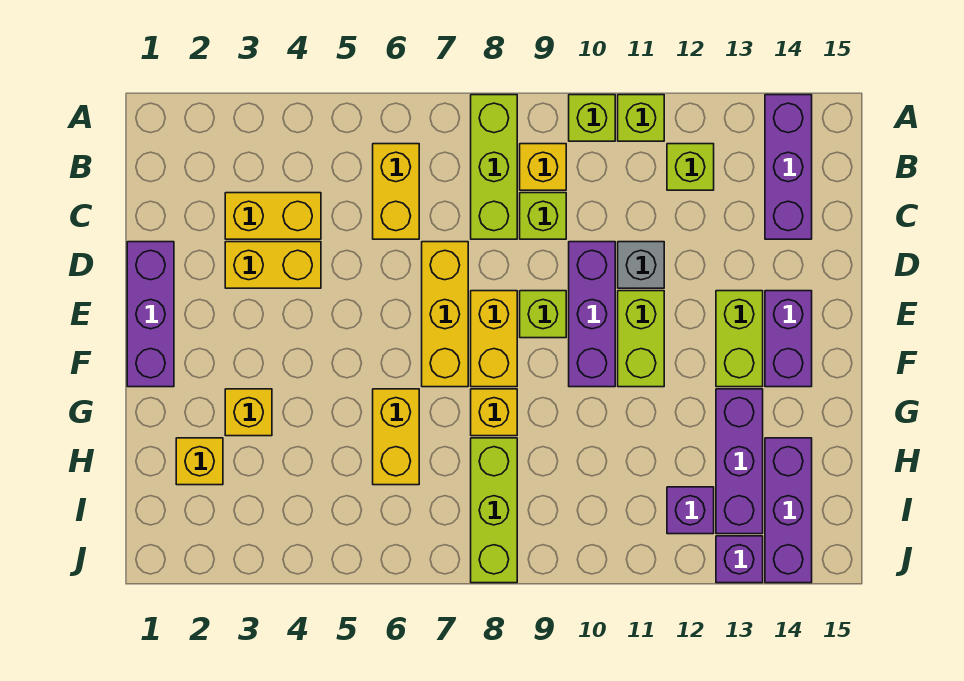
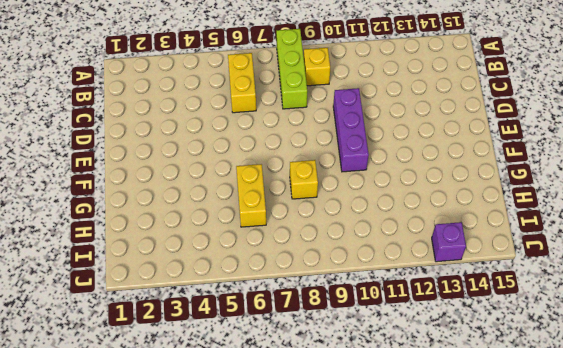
none -> lime 1x1 brick [569,95,615,141]
none -> lime 1x1 brick [618,95,664,141]
none -> purple 1x3 brick [765,95,812,239]

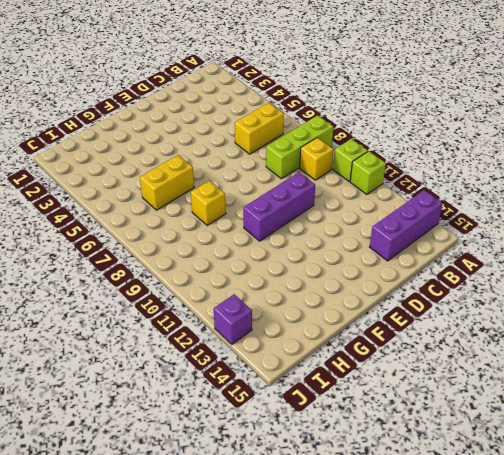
none -> lime 1x1 brick [667,144,714,190]
none -> yellow 1x2 brick [225,193,321,239]
none -> lime 1x1 brick [520,193,566,239]

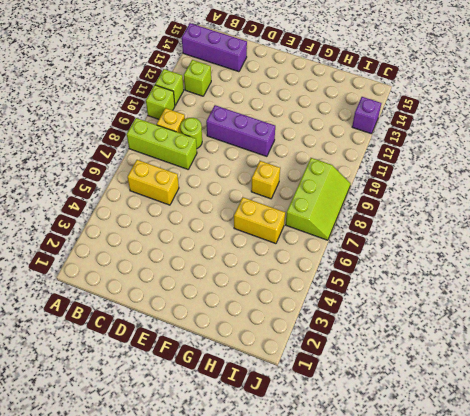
lime 1x1 round brick [180,118,202,148] -> lime 1x1 brick [520,193,566,239]
lime 2x3 slope [286,158,351,240] -> lime 1x3 brick [471,438,517,583]
none -> yellow 1x2 brick [225,193,321,239]
none -> purple 1x3 brick [127,242,174,387]
none -> yellow 1x2 brick [225,242,321,288]

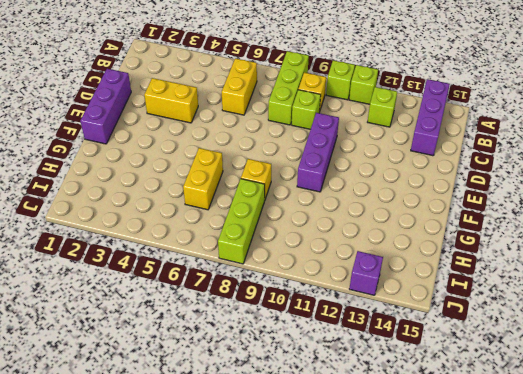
none -> yellow 1x2 brick [225,193,321,239]
none -> yellow 1x3 brick [422,242,468,387]
none -> grey 1x1 brick [618,242,664,288]

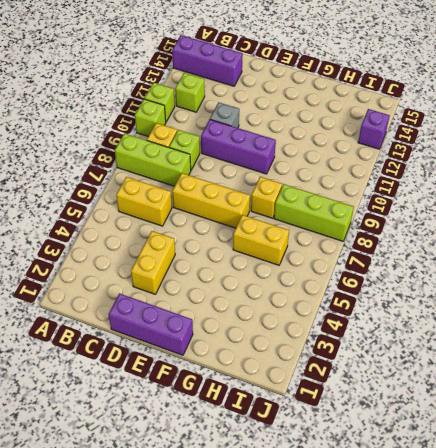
none -> yellow 1x2 brick [225,193,321,239]
none -> yellow 1x2 brick [471,291,517,387]
none -> lime 1x1 brick [520,291,566,338]

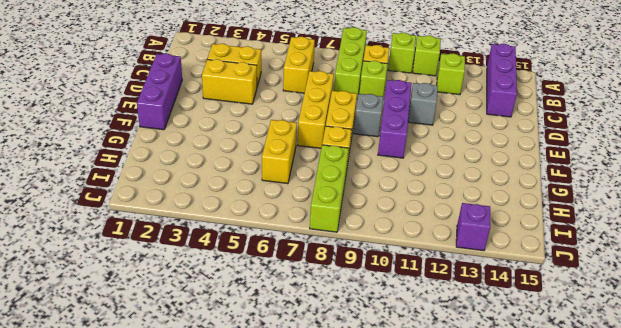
grey 1x1 brick [354,94,383,137] -> lime 1x1 brick [520,291,566,338]
none -> lime 1x2 brick [618,291,664,387]
none -> lime 1x2 brick [716,291,763,387]
none -> purple 1x2 brick [765,291,812,387]

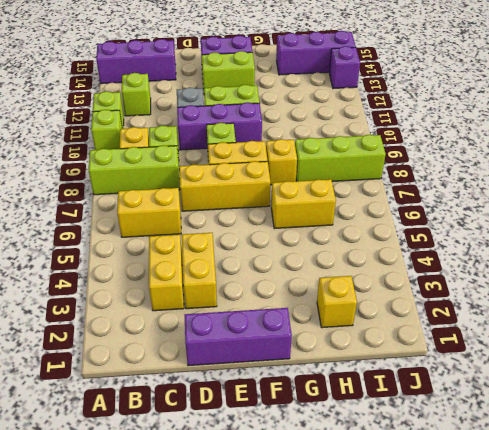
none -> yellow 1x1 brick [225,389,272,436]
none -> purple 1x3 brick [716,389,763,534]
none -> purple 1x1 brick [667,487,714,534]

